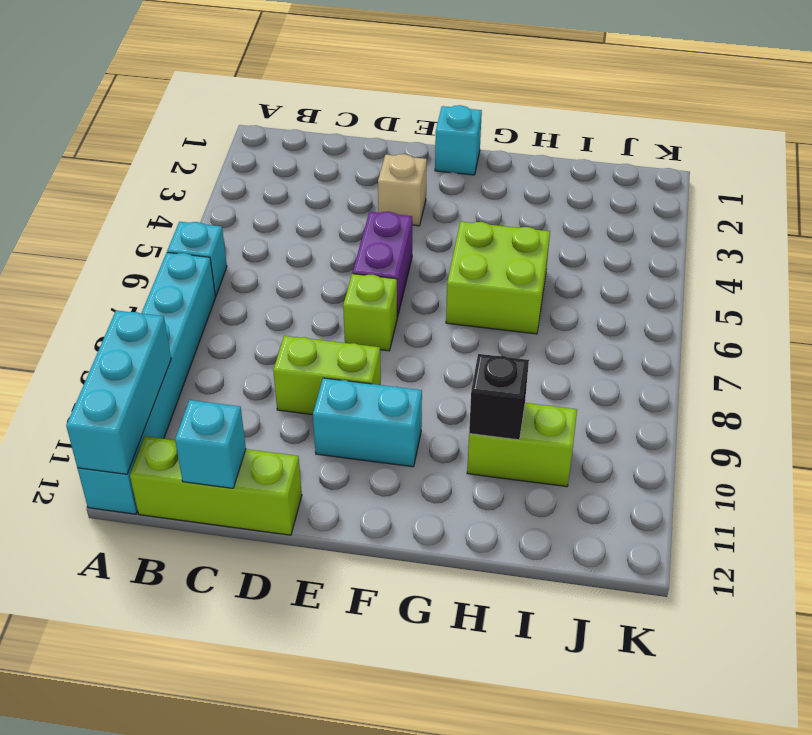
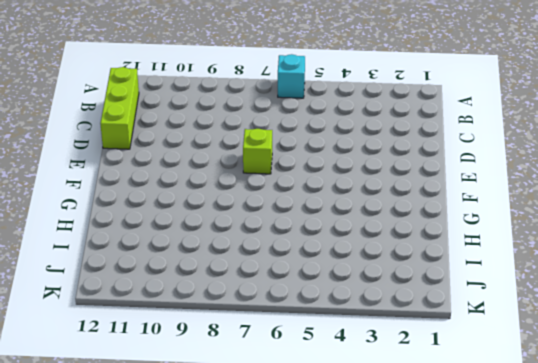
none -> cyan 1x6 brick [78,253,216,514]
none -> lime 1x2 brick [273,336,381,415]
none -> tan 1x1 brick [378,154,427,226]

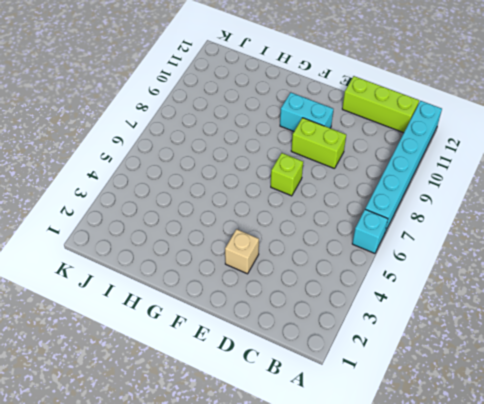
none -> purple 1x2 brick [352,212,412,317]
none -> cyan 1x1 brick [435,105,482,175]
none -> lime 2x2 brick [446,222,550,334]

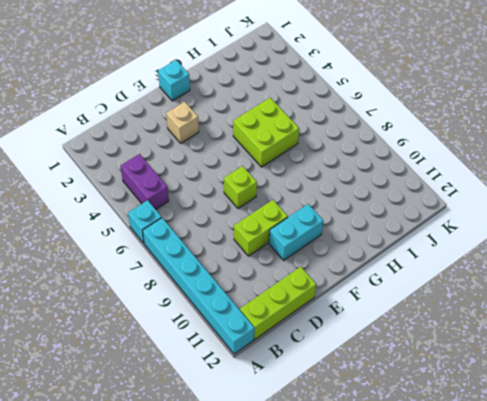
purple 1x2 brick [120,154,169,209] -> purple 1x2 brick moved to [352,212,412,317]
none -> lime 1x2 brick [467,403,577,487]
none -> cyan 1x3 brick [66,311,171,474]
none -> cyan 1x1 brick [175,400,246,488]

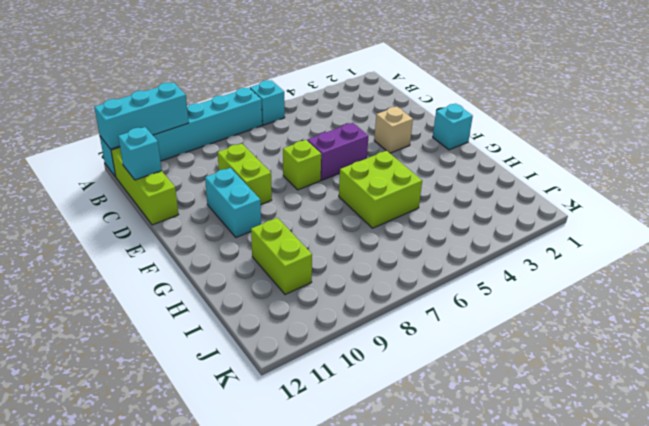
none -> black 1x1 brick [469,354,529,440]

